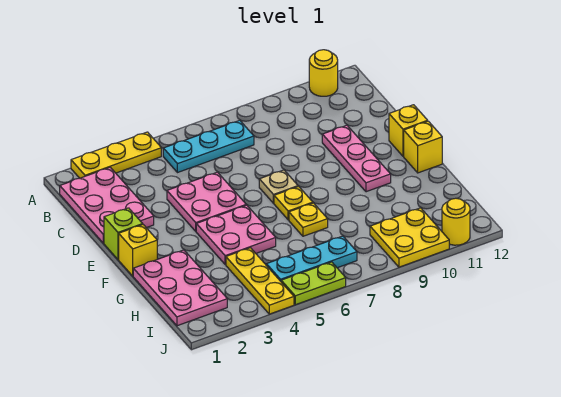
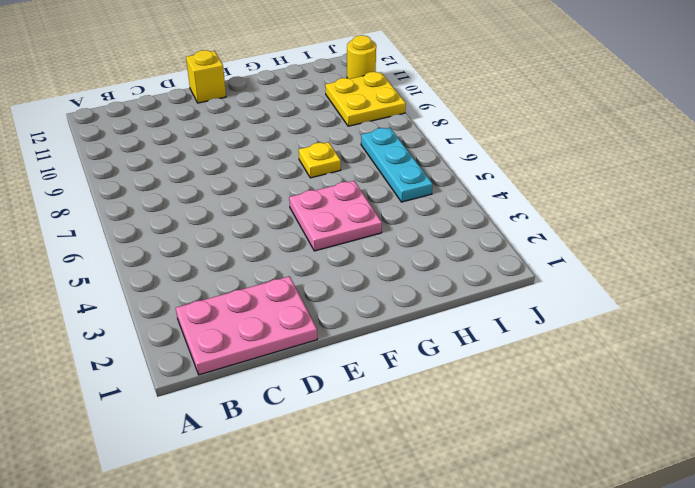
none -> yellow 1x3 plate [71,132,161,178]
none -> yellow 1x1 round brick [309,50,338,96]
none -> cyan 1x3 plate [163,120,254,173]

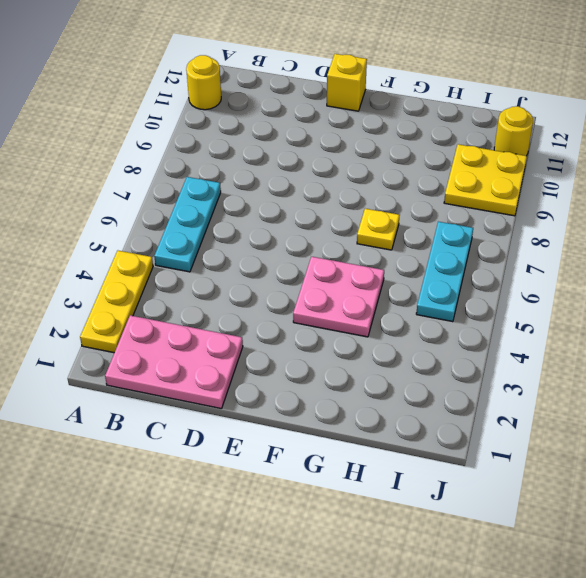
none -> pink 2x2 plate [167,172,246,231]
none -> pink 1x3 plate [322,125,391,192]
none -> lime 1x1 brick [104,208,143,260]

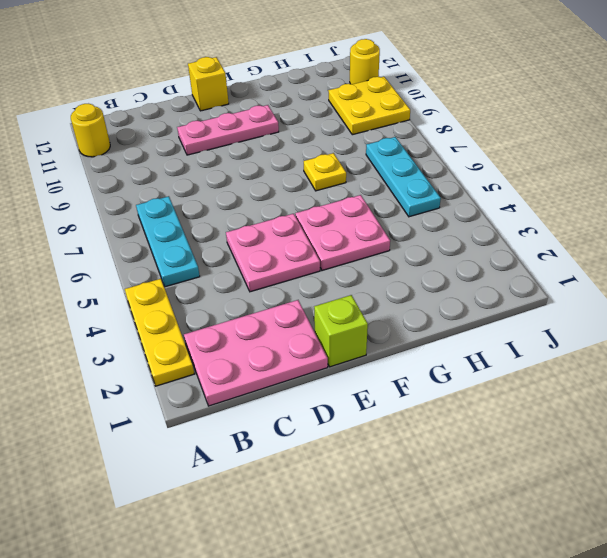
none -> tan 1x1 plate [259,170,298,203]
none -> yellow 1x1 brick [119,225,157,276]
none -> yellow 1x1 plate [274,187,313,220]

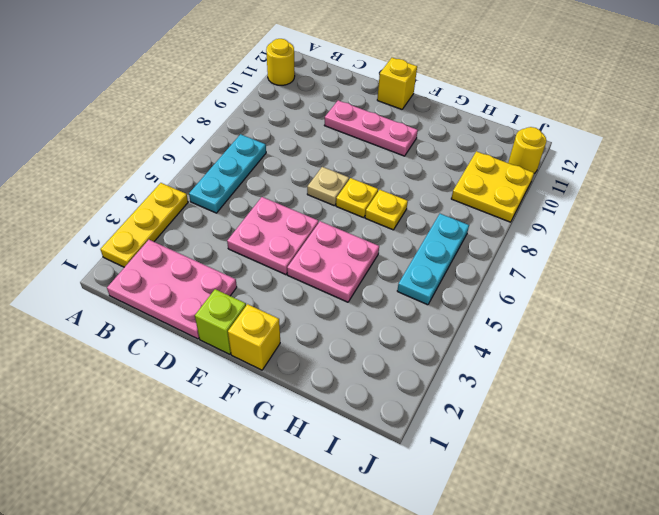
none -> yellow 1x1 brick [404,121,442,173]
none -> pink 2x3 plate [133,250,227,326]
none -> yellow 1x3 plate [226,248,294,314]

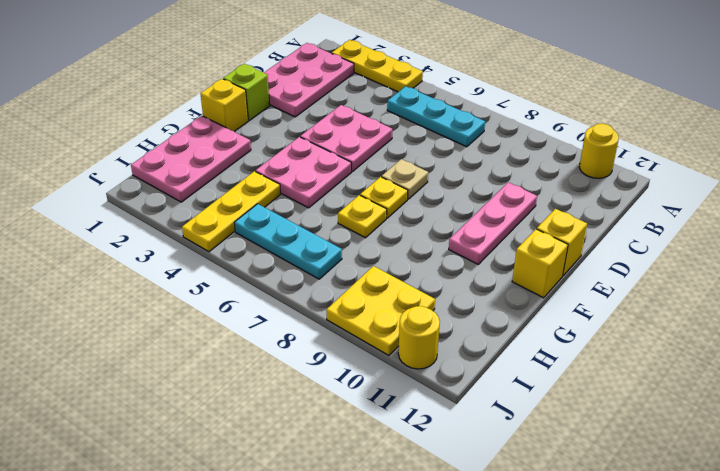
none -> lime 1x2 plate [281,262,346,305]

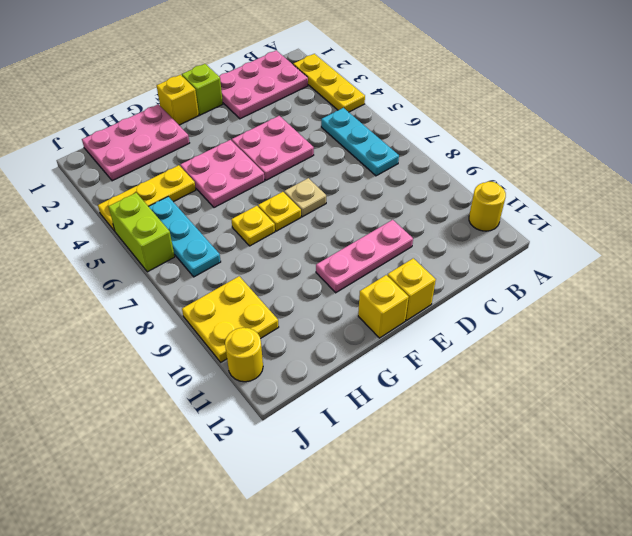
lime 1x2 brick [108,193,175,272] -> lime 1x2 plate [281,262,346,305]

